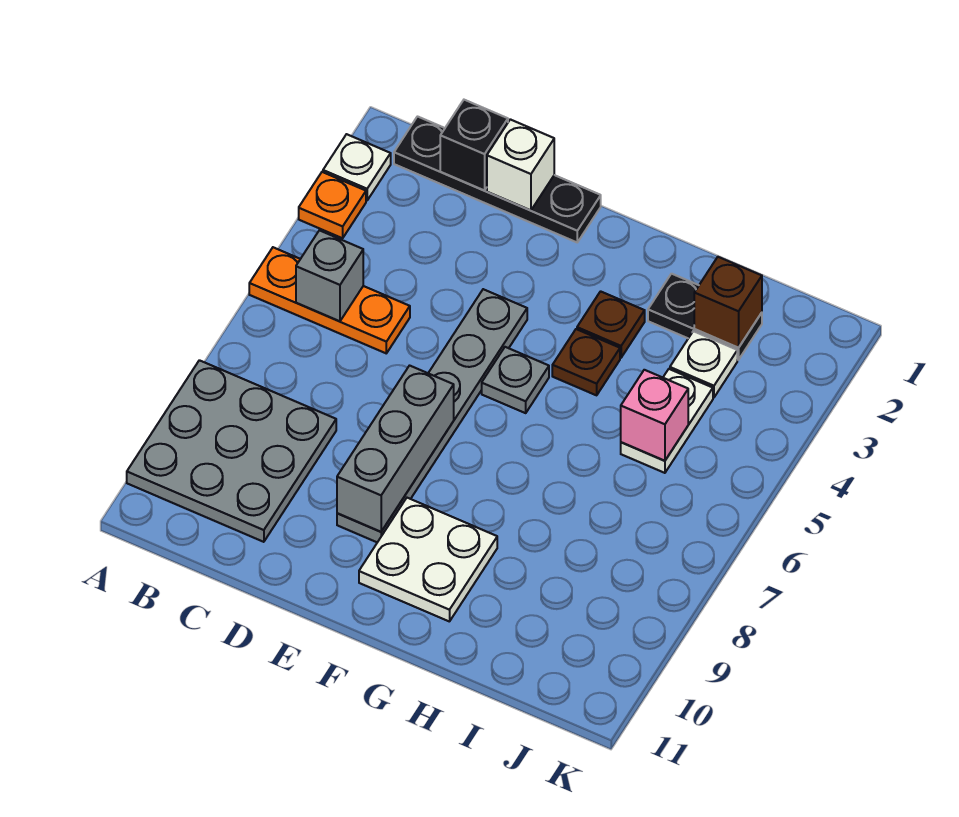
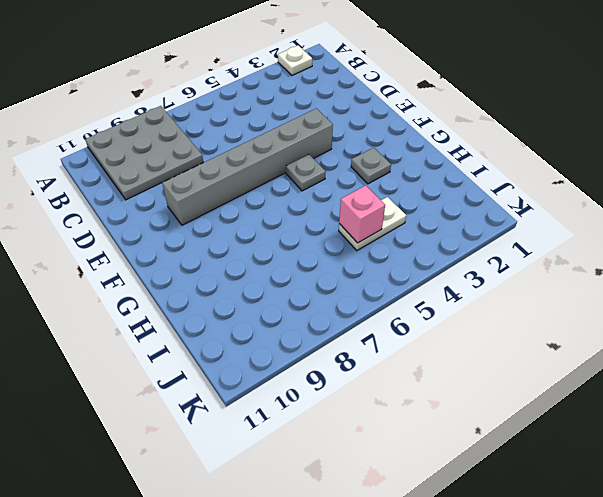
grey 1x6 brick [162,108,333,225] -> grey 1x6 plate [337,289,527,542]
grey 1x1 plate [351,148,391,184] -> brown 1x1 plate [577,291,645,358]
none -> orange 1x1 plate [299,172,366,238]
none -> orange 1x3 plate [249,247,410,353]
none -> black 1x4 plate [394,117,601,242]

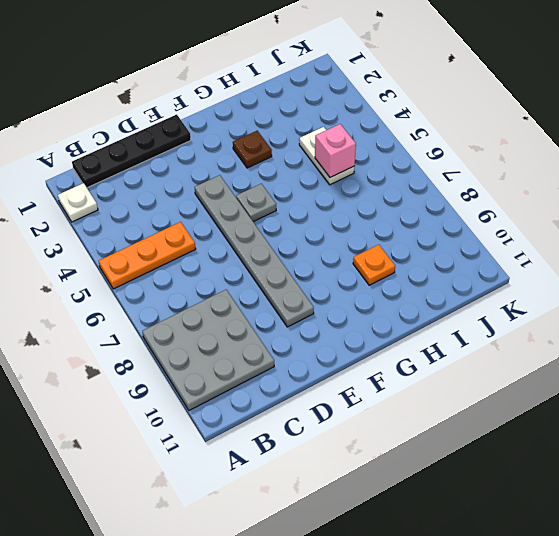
orange 1x1 plate [353,245,395,285] -> orange 1x1 plate moved to [299,172,366,238]
none -> white 2x2 plate [359,498,497,622]
none -> brown 1x1 plate [552,329,620,395]
none -> black 1x2 plate [648,274,762,360]

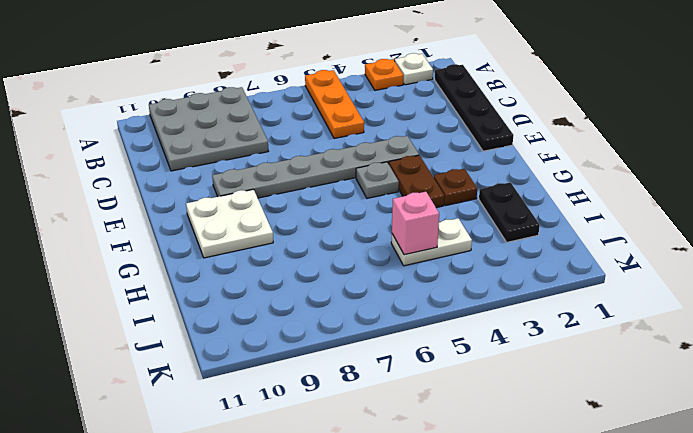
brown 1x2 plate [389,155,444,208] -> brown 1x1 plate [552,329,620,395]
none -> white 1x1 plate [670,331,737,398]
none -> grey 1x1 brick [296,230,363,321]
none -> black 1x1 brick [440,100,508,190]

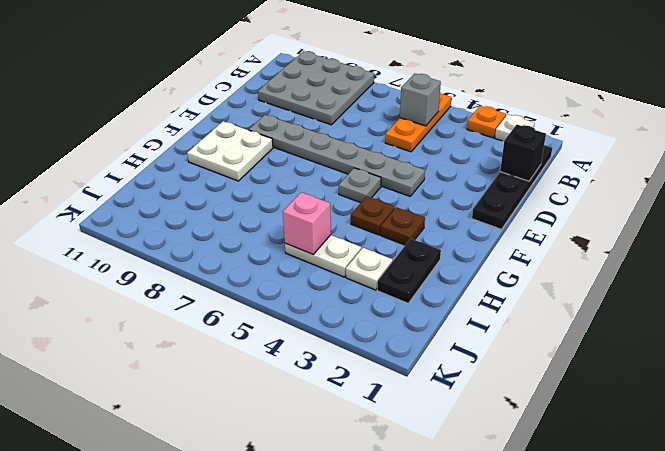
none -> white 1x1 brick [487,119,554,211]
none -> grey 1x3 brick [337,366,454,532]
none -> brown 1x1 brick [694,257,762,348]

